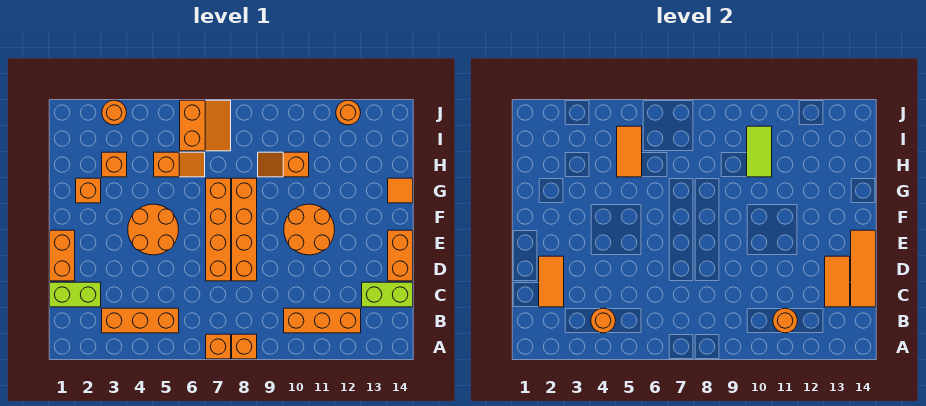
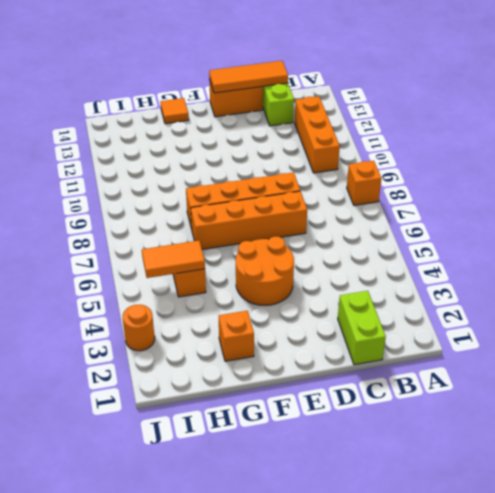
none -> orange 1x1 brick [206,334,231,359]
none -> orange 1x3 brick [102,308,179,333]
none -> orange 1x2 brick [50,230,75,281]

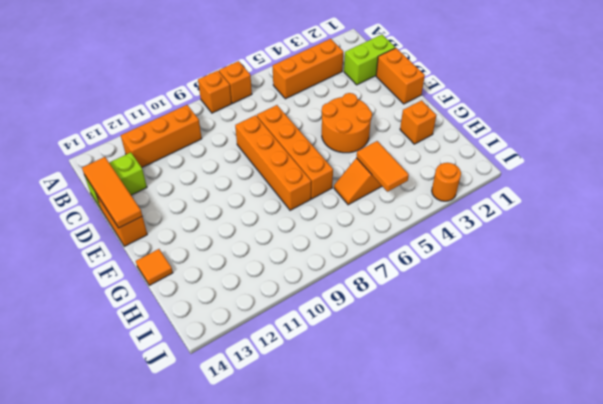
none -> orange 2x2 round brick [284,204,335,255]
none -> orange 1x1 brick [102,152,127,177]
none -> orange 1x2 slope [258,152,309,177]

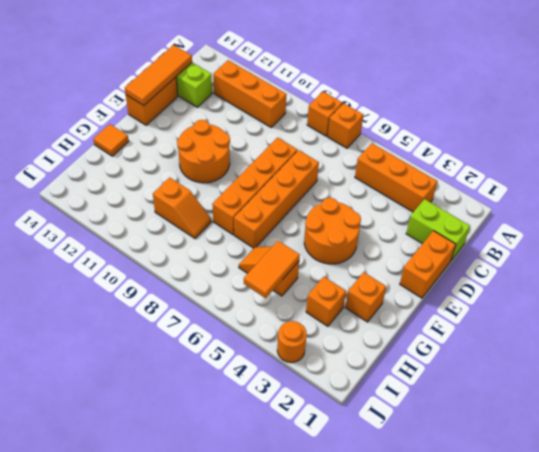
none -> orange 2x2 slope [180,100,231,151]
none -> orange 1x1 round brick [336,100,361,125]
none -> orange 1x1 round brick [591,308,616,333]

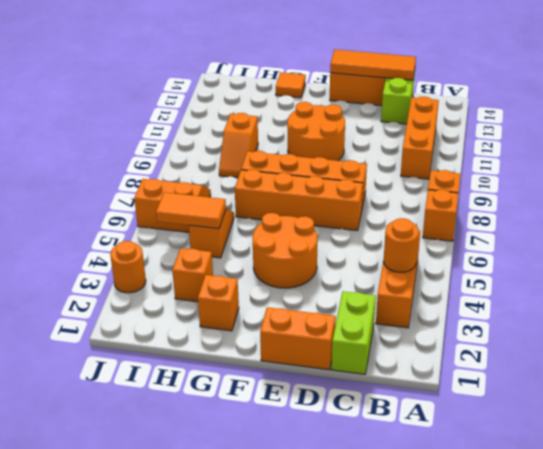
none -> orange 1x1 round brick [336,100,361,125]
none -> orange 1x1 round brick [773,308,798,333]
none -> orange 1x2 tile [539,256,564,307]

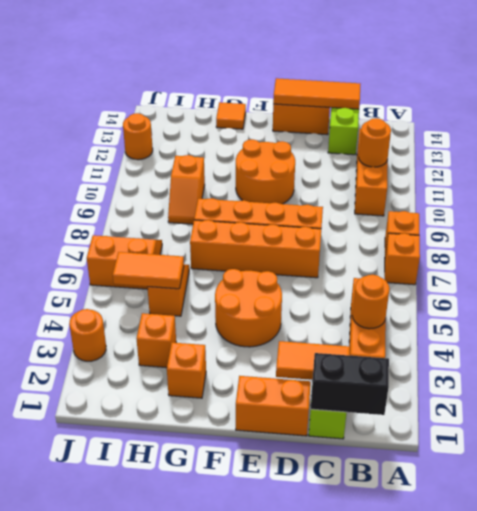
black 1x2 brick [311,353,389,415] -> none
none -> orange 1x2 tile [825,256,850,307]
none -> lime 1x2 tile [747,126,772,177]

